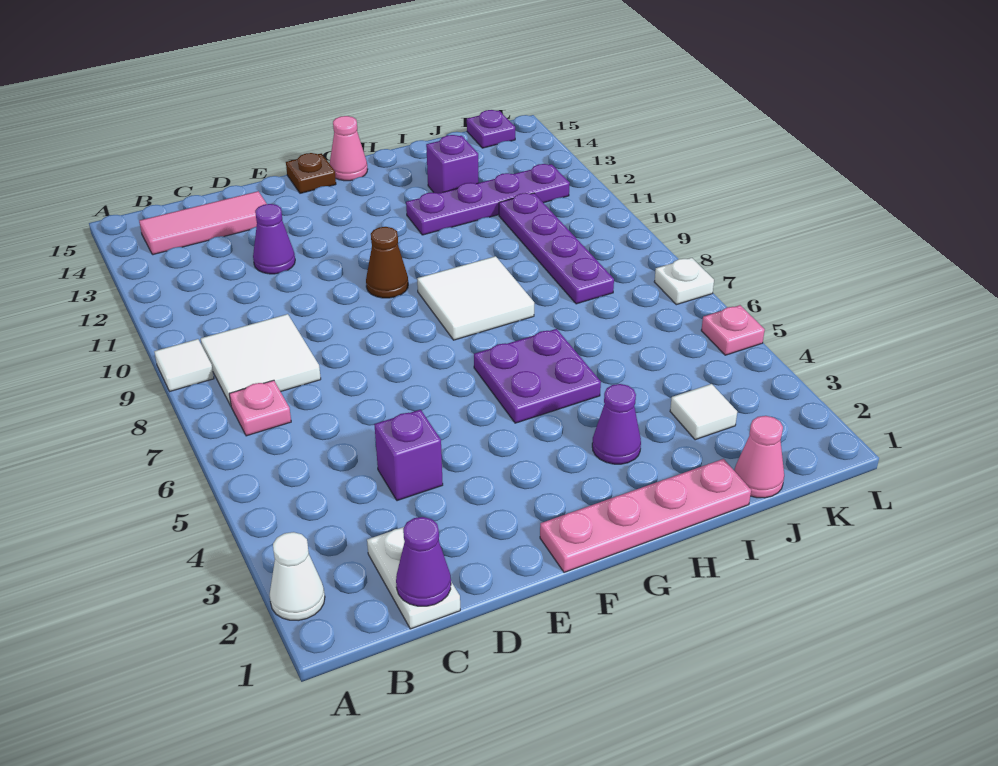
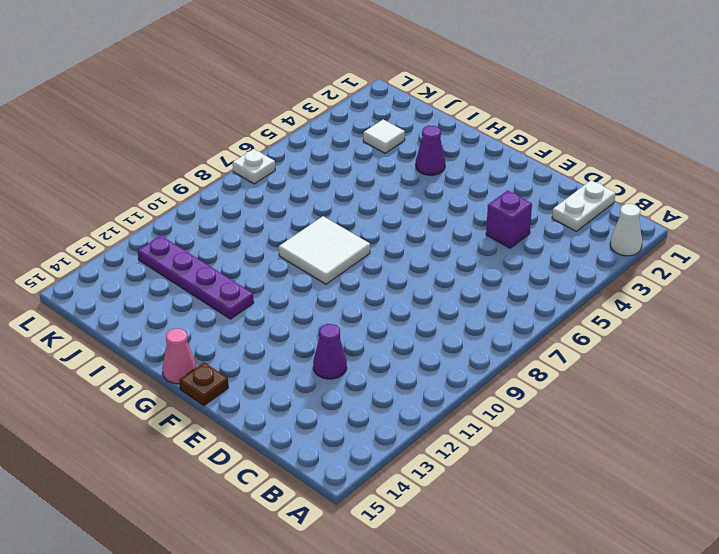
none -> white 1x1 tile [154,339,214,391]
none -> pink 1x1 plate [229,380,291,436]
none -> white 2x2 tile [201,314,321,406]

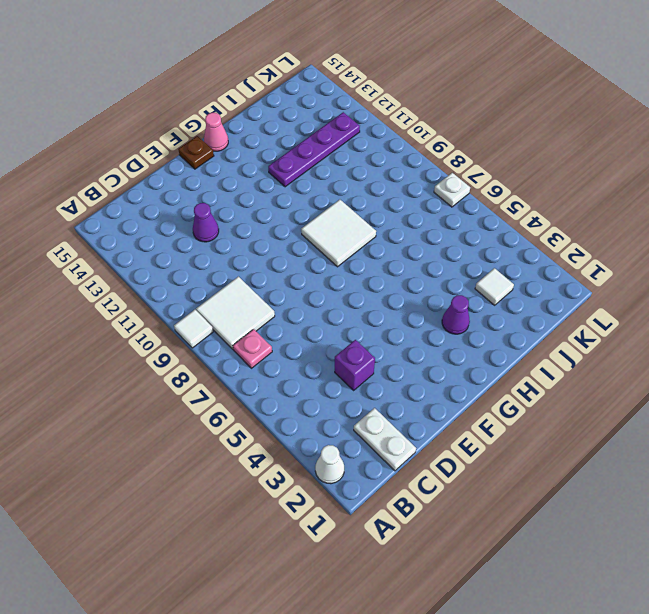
none -> pink 1x3 tile [139,191,267,255]
none -> pink 1x4 plate [540,459,751,572]
none -> brown 1x1 cone [366,227,408,298]

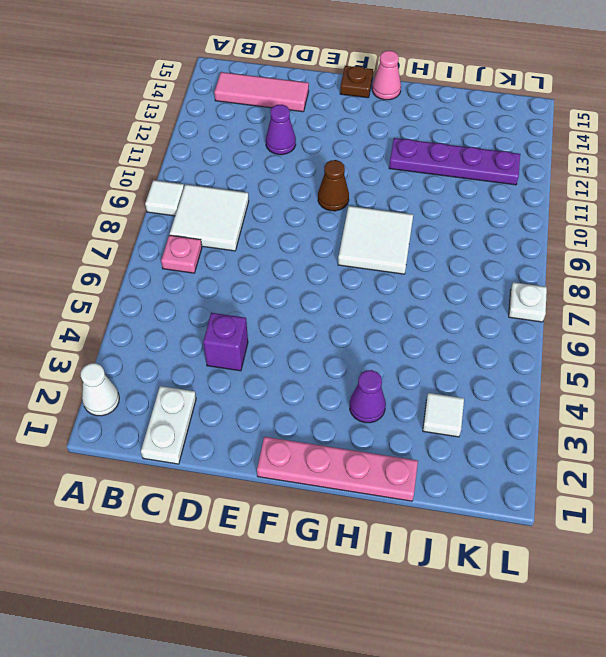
none -> purple 2x2 plate [474,329,601,423]
none -> purple 1x1 brick [426,135,479,193]
none -> pink 1x1 cone [734,416,784,498]

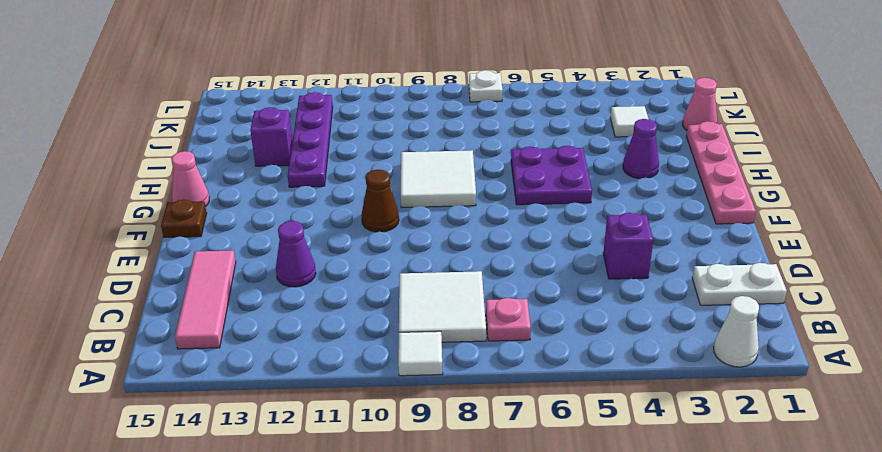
none -> purple 1x4 plate [499,193,614,304]
none -> purple 1x1 plate [467,110,515,148]
none -> pink 1x1 plate [701,305,765,355]

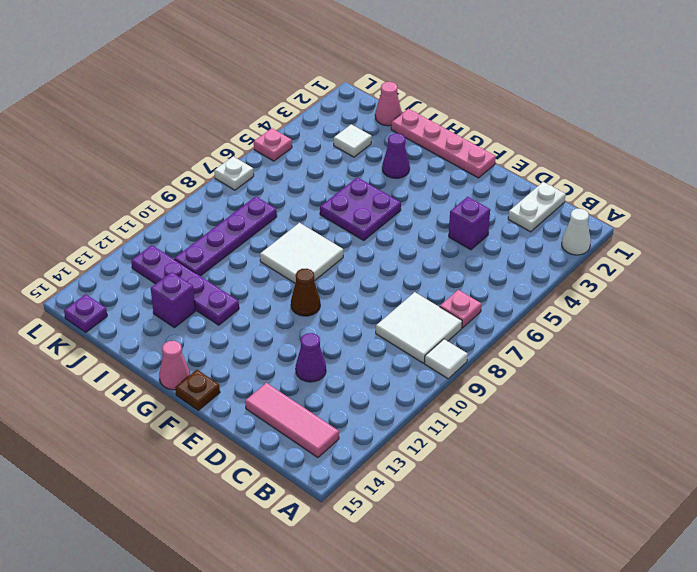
none -> purple 1x1 cone [396,517,451,606]

